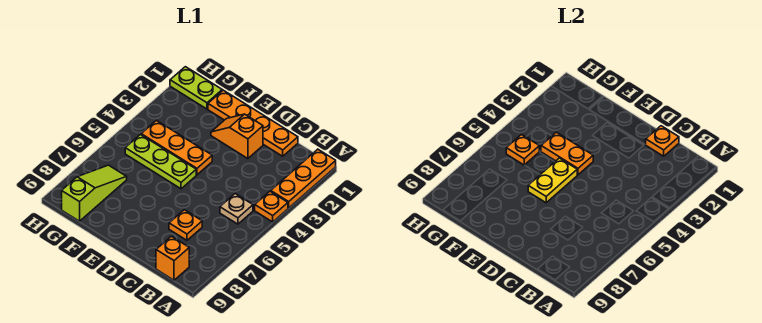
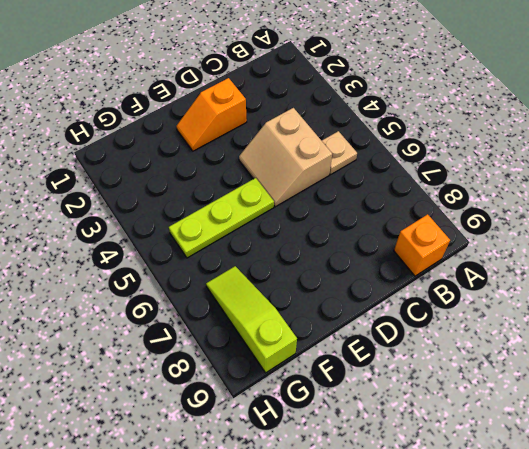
tan 2x2 slope [239,108,332,207] -> none
none -> orange 1x3 plate [271,149,336,208]
none -> orange 1x1 plate [255,191,288,222]
none -> orange 1x4 plate [208,90,298,156]

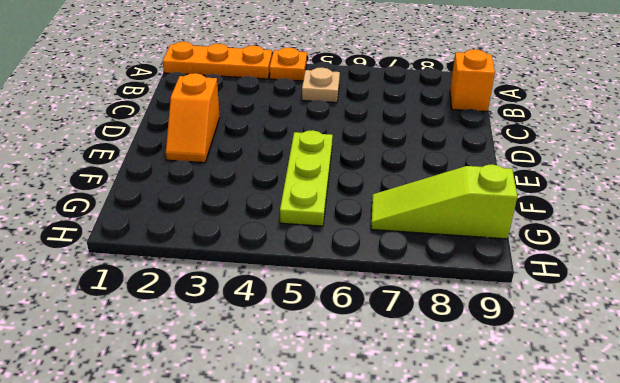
none -> orange 1x4 plate [208,90,298,156]
none -> orange 1x1 plate [169,210,202,240]
none -> orange 1x3 plate [141,121,212,175]

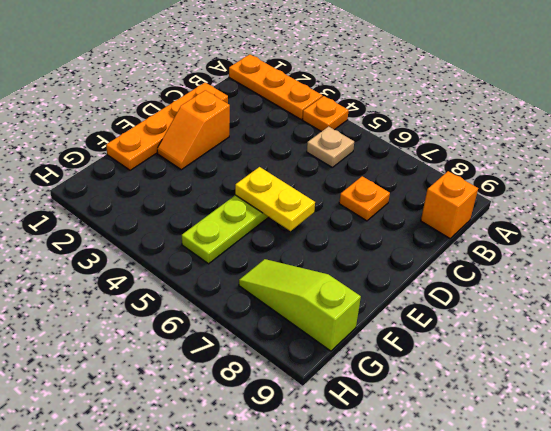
none -> orange 1x3 plate [141,121,212,175]
none -> lime 1x2 plate [170,67,222,109]
none -> orange 1x1 plate [646,126,679,156]

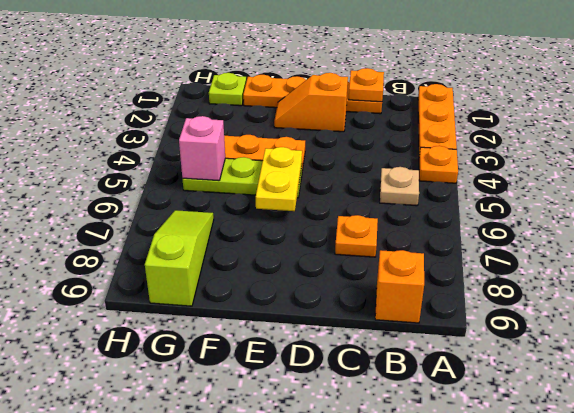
lime 1x1 plate [209,73,246,106] -> lime 1x2 plate [170,67,222,109]
pink 1x1 brick [179,116,225,181] -> orange 1x1 plate [506,135,539,165]
none -> orange 1x2 plate [541,132,593,175]

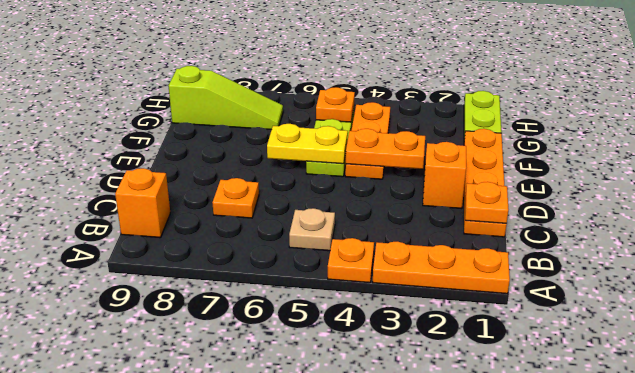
orange 1x2 plate [346,129,425,169] -> orange 1x2 plate turned to [541,132,593,175]

